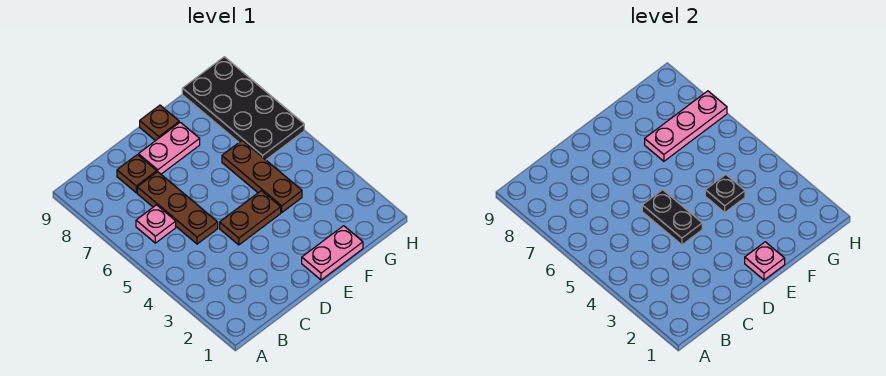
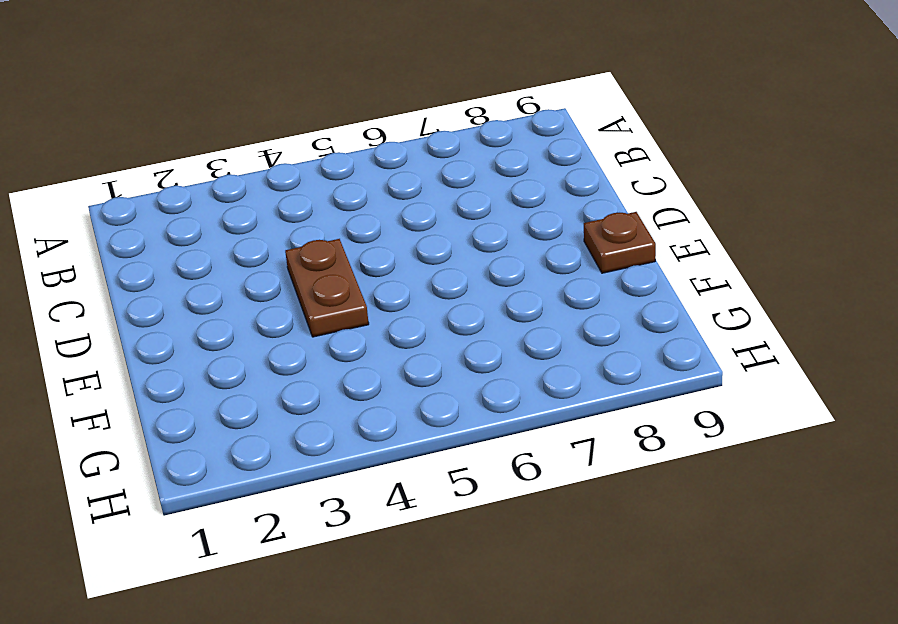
none -> pink 1x1 plate [136,205,176,243]
none -> brown 1x3 plate [137,172,218,244]
none -> brown 1x1 plate [117,155,157,193]

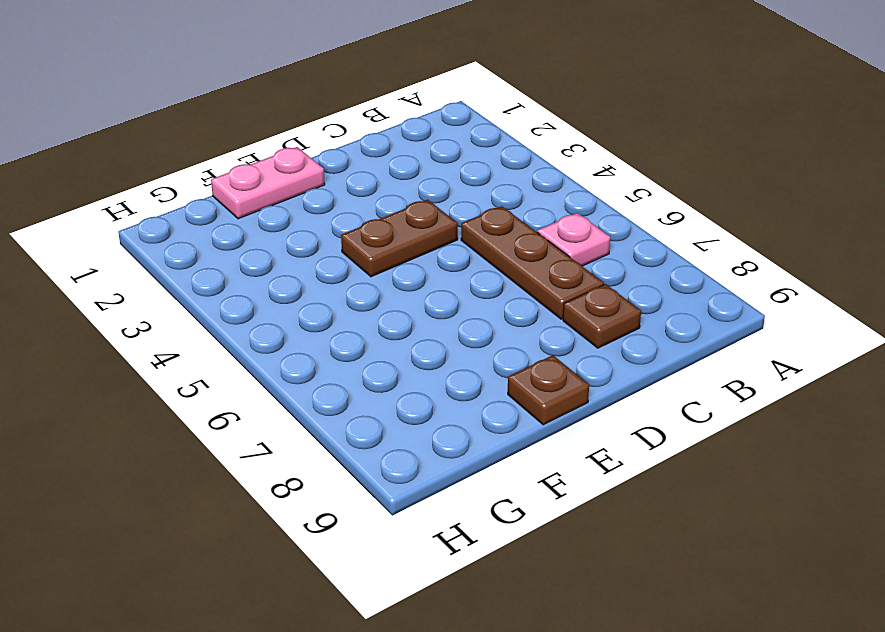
none -> pink 1x2 plate [138,122,200,174]
none -> brown 1x3 plate [222,140,302,212]
none -> black 2x4 plate [182,57,304,160]

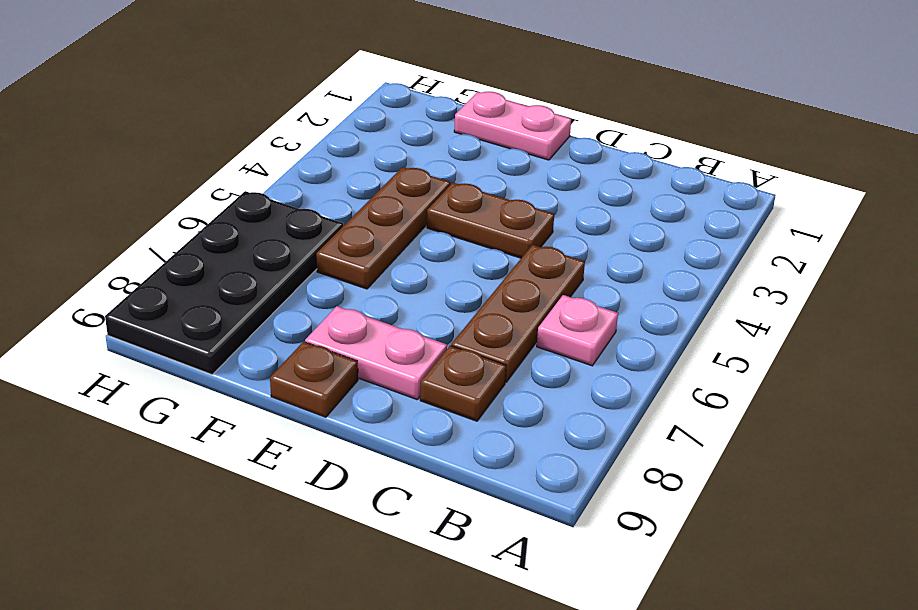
none -> black 1x2 plate [642,190,702,245]
none -> pink 1x1 plate [745,242,785,280]
none -> black 1x1 plate [705,175,745,212]

